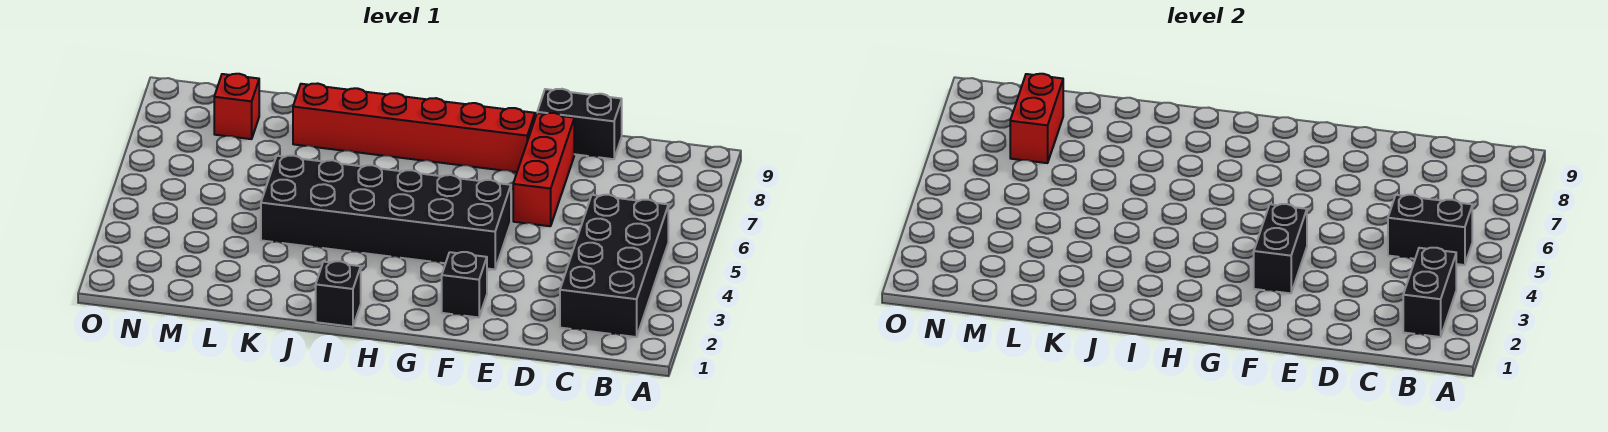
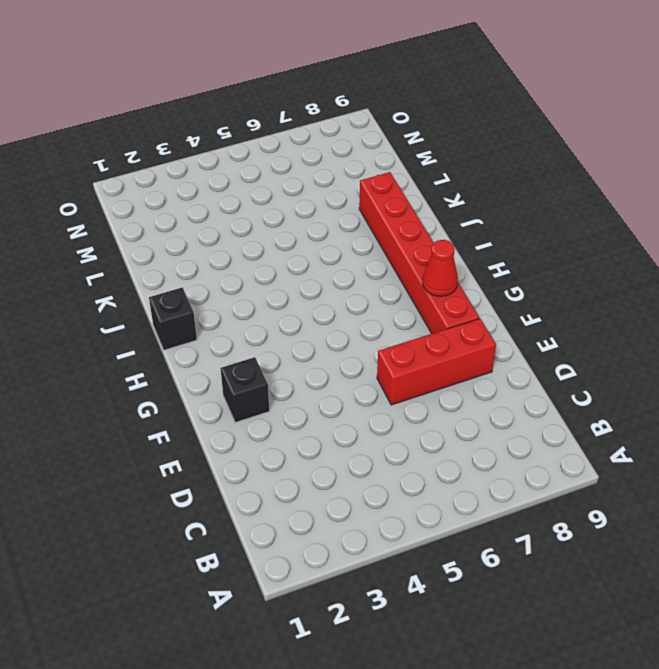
red 1x1 cone [423,240,458,296] -> none
none -> black 2x4 brick [560,195,668,337]
none -> black 1x2 brick [537,89,622,159]
none -> black 2x6 brick [261,156,511,269]

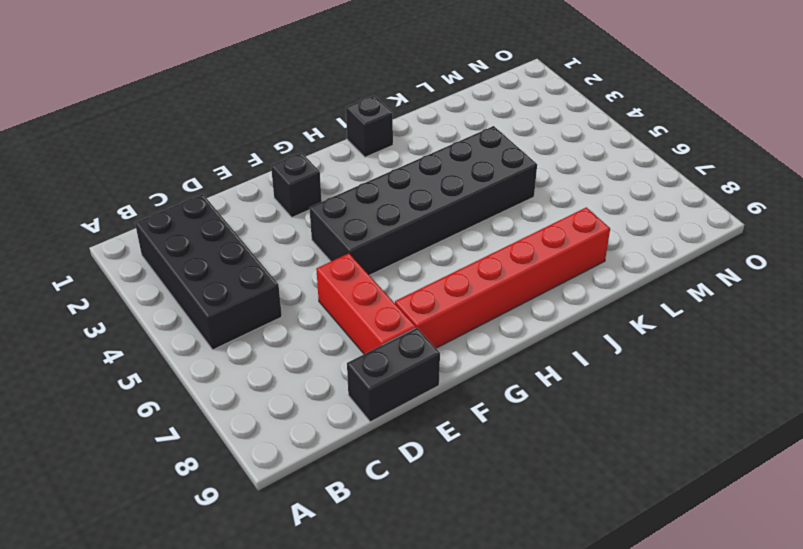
none -> red 1x1 brick [214,74,259,139]
none -> black 1x2 brick [1403,248,1456,337]
none -> black 1x2 brick [1388,195,1472,265]

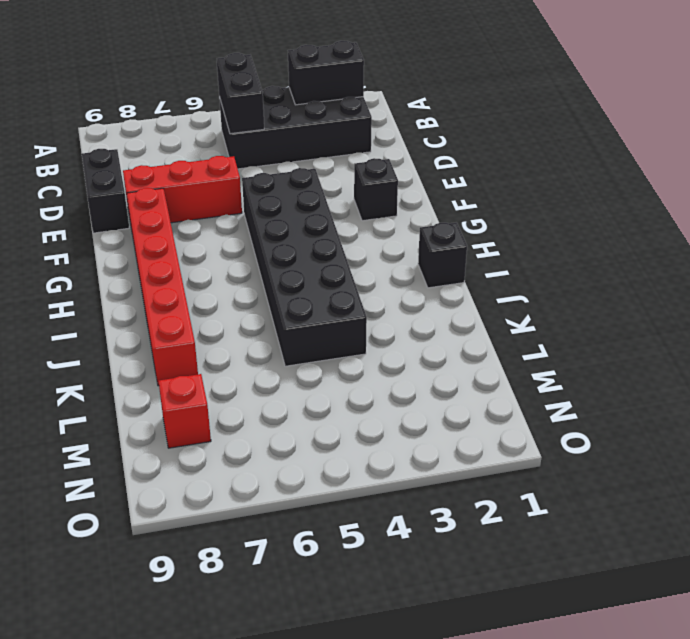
none -> black 1x2 brick [1254,204,1307,293]
none -> red 1x2 brick [1010,74,1063,163]

